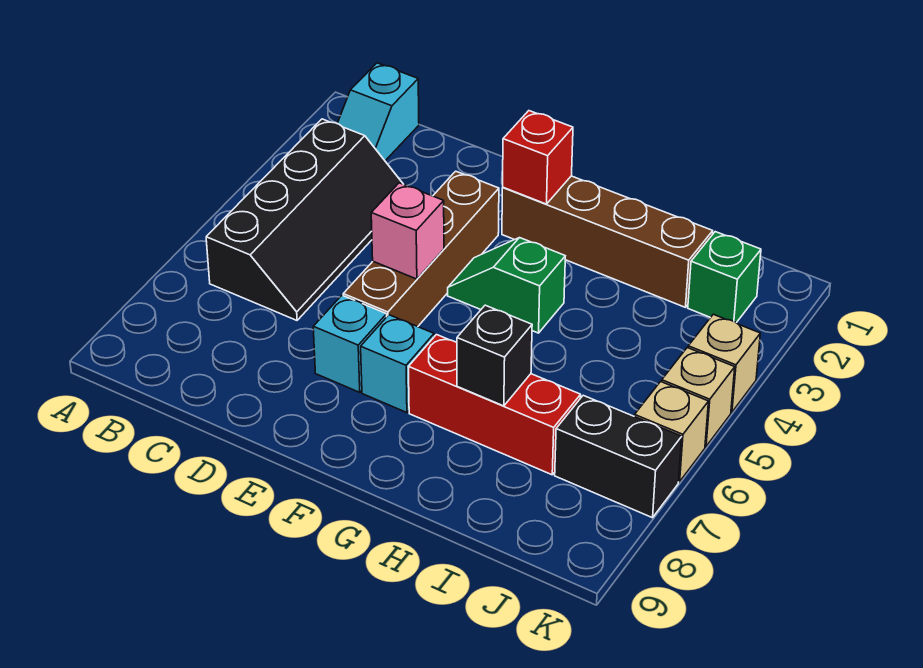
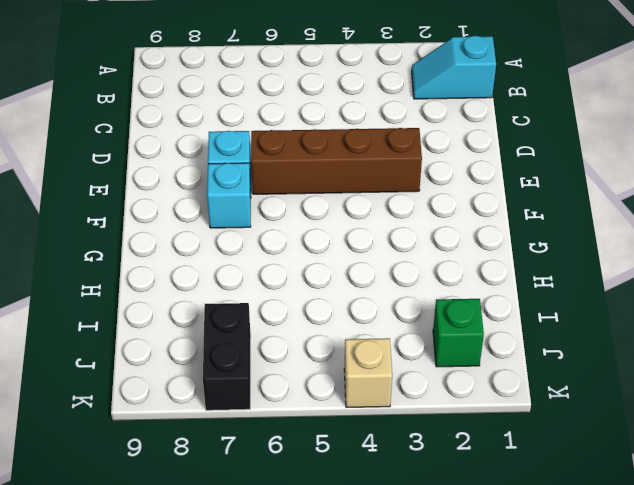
none -> black 2x4 slope [206,119,403,320]
none -> brown 1x4 brick [502,176,713,307]
none -> green 1x2 slope [448,238,565,333]

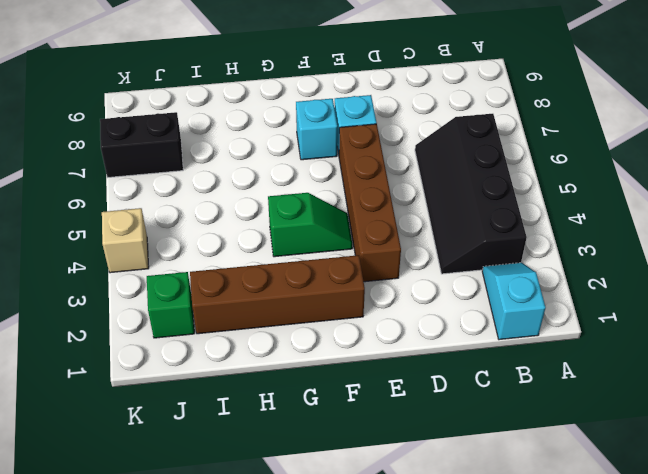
none -> red 1x3 brick [409,335,581,475]
none -> tan 1x1 brick [662,348,735,446]
none -> tan 1x1 brick [634,382,709,482]

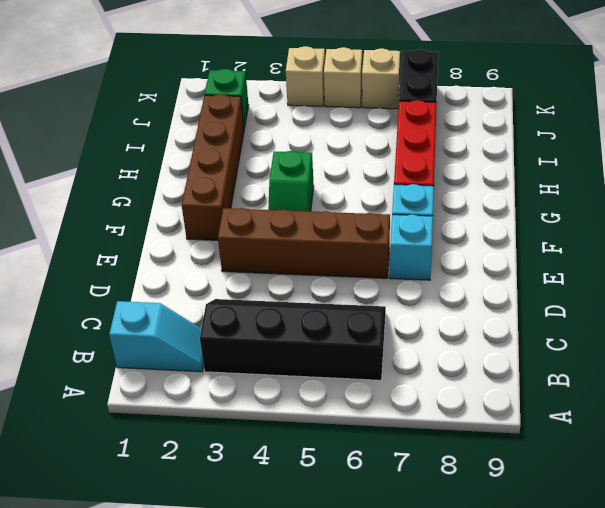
none -> pink 1x1 brick [371,183,444,279]
none -> red 1x1 brick [503,111,573,204]
none -> black 1x1 brick [457,305,532,406]

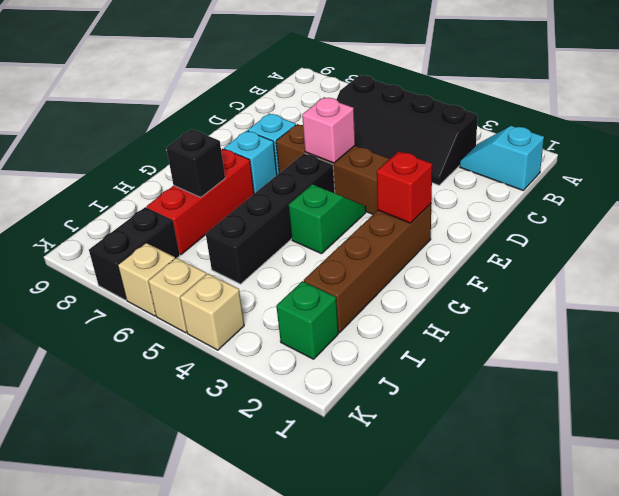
black 1x4 brick [206,153,335,284] -> none

